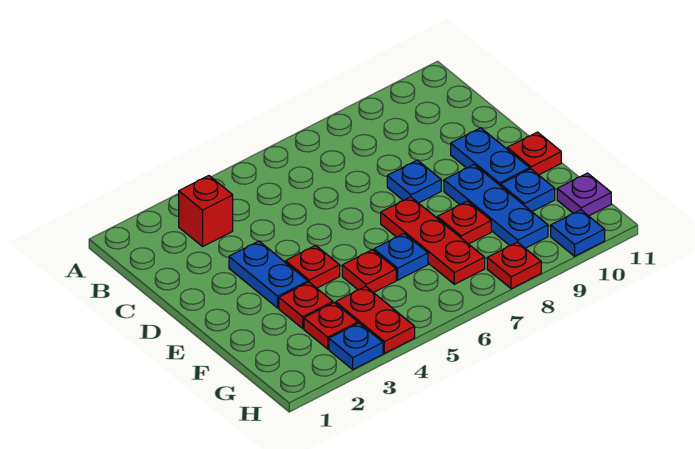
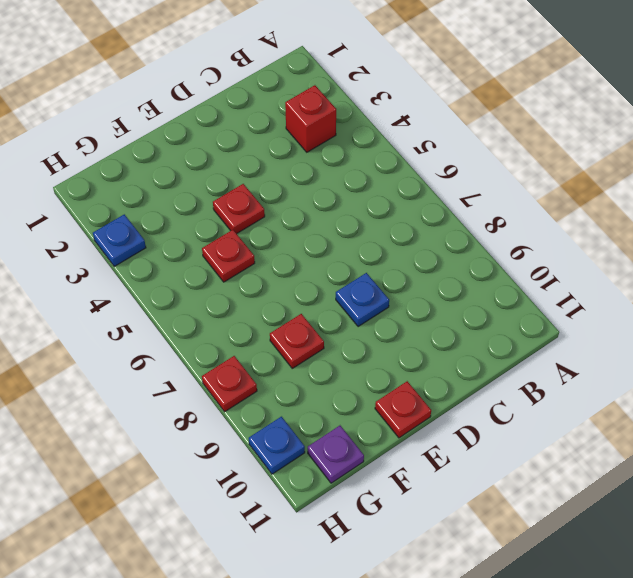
none -> blue 1x2 plate [229,241,308,308]
none -> blue 1x2 plate [451,128,530,186]
none -> red 1x3 plate [381,197,485,284]

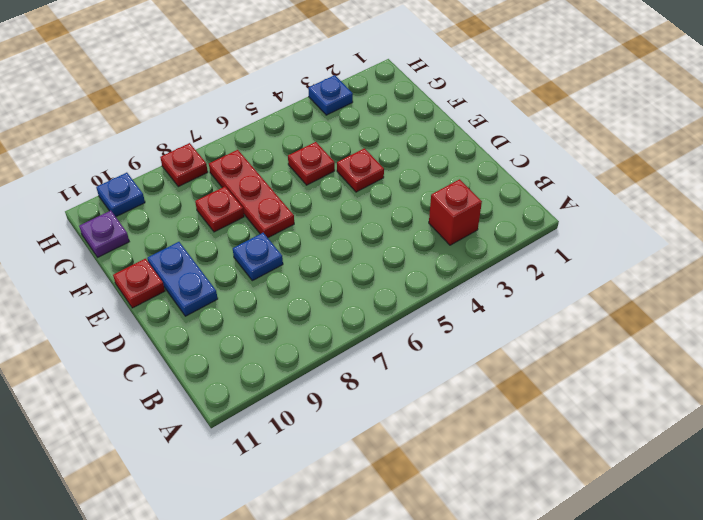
none -> blue 1x2 plate [229,241,308,308]
none -> blue 1x3 plate [444,165,548,248]
none -> red 1x1 plate [279,282,333,328]

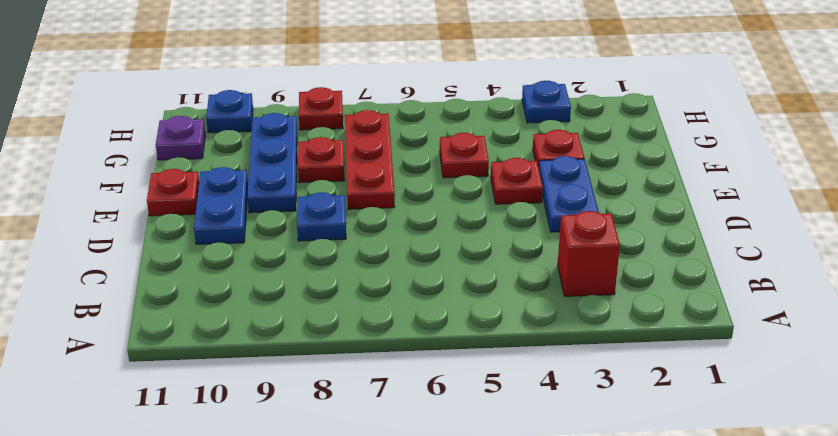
none -> blue 1x1 plate [374,234,428,280]
none -> blue 1x1 plate [501,169,555,211]
none -> red 1x1 plate [304,303,358,349]

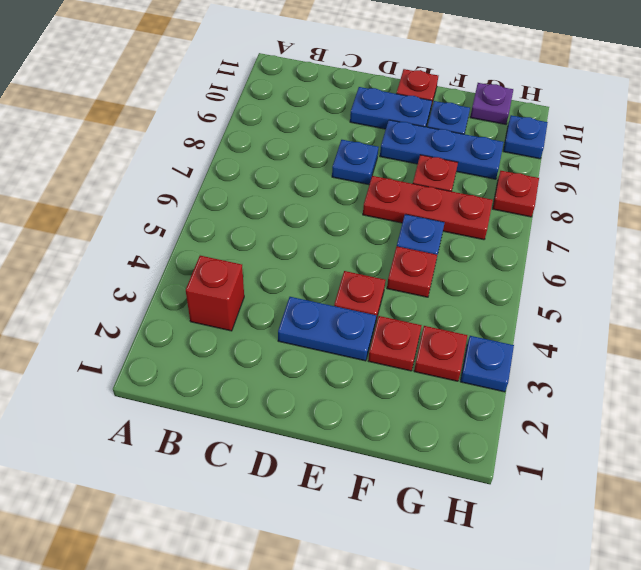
none -> red 1x2 plate [336,286,415,353]

